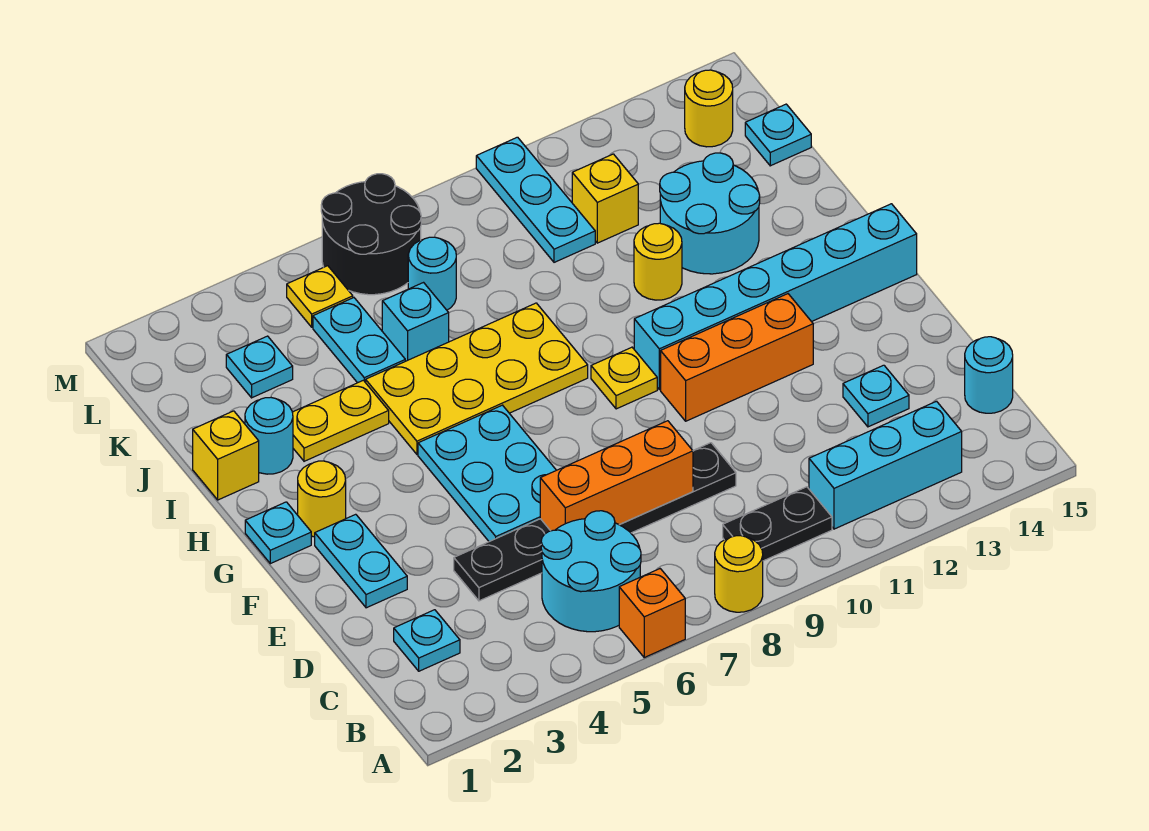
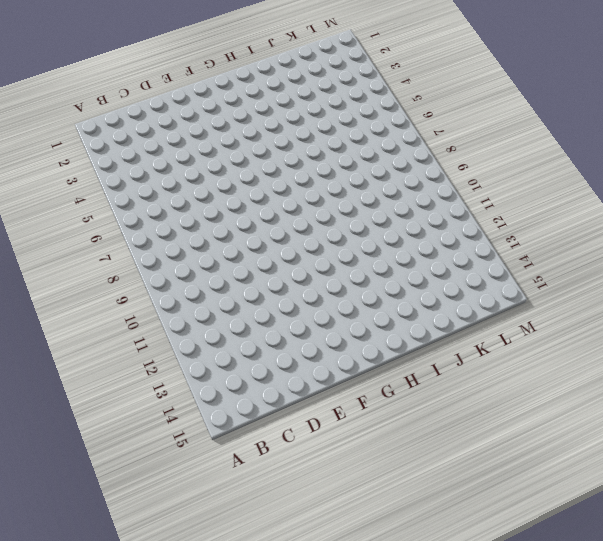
none -> orange 1x1 brick [619,569,685,657]
none -> yellow 1x1 round brick [715,536,763,612]
none -> cyan 2x2 round brick [541,511,641,632]
none -> black 1x2 plate [723,487,832,561]

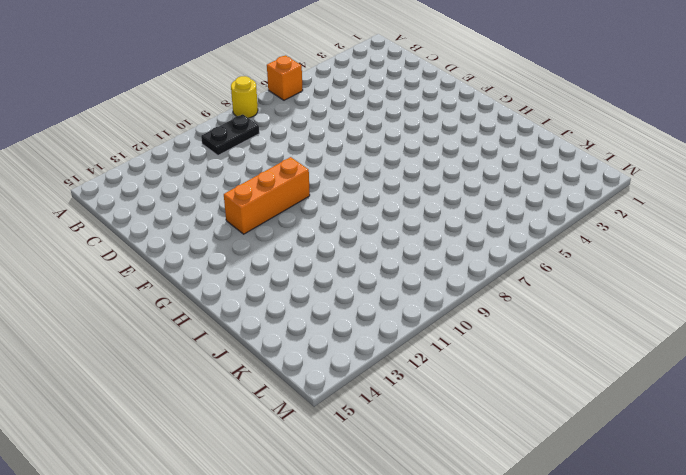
none -> cyan 2x2 round brick [541,511,641,632]
none -> cyan 1x3 brick [809,401,962,529]
none -> cyan 1x1 plate [394,610,460,671]
none -> cyan 1x1 round brick [965,337,1013,413]

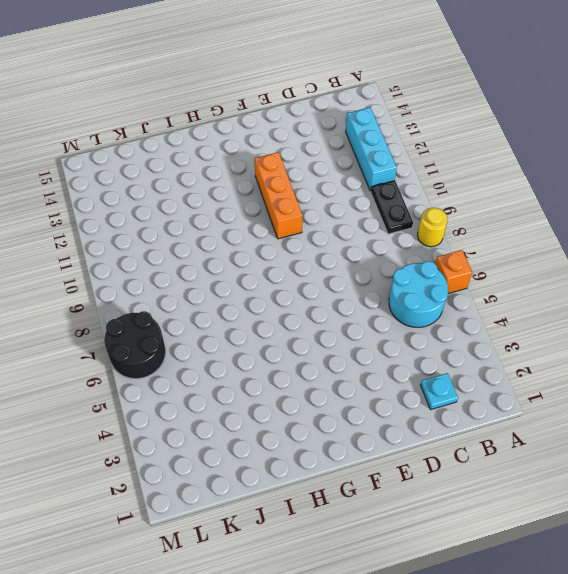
none -> cyan 1x1 round brick [965,337,1013,413]
none -> black 1x6 plate [454,443,736,601]
none -> cyan 1x1 plate [843,365,909,427]
none -> cyan 1x2 plate [315,514,407,608]

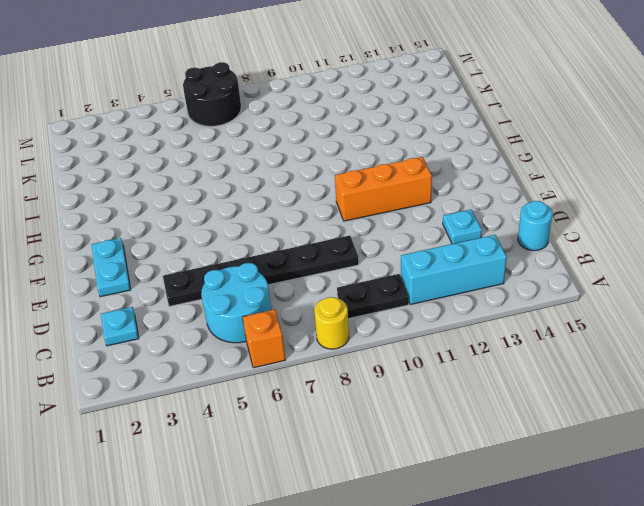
none -> cyan 2x3 plate [418,405,556,542]
none -> cyan 1x1 plate [245,502,311,564]
none -> yellow 1x1 round brick [298,461,346,537]
none -> yellow 1x1 plate [591,347,657,409]

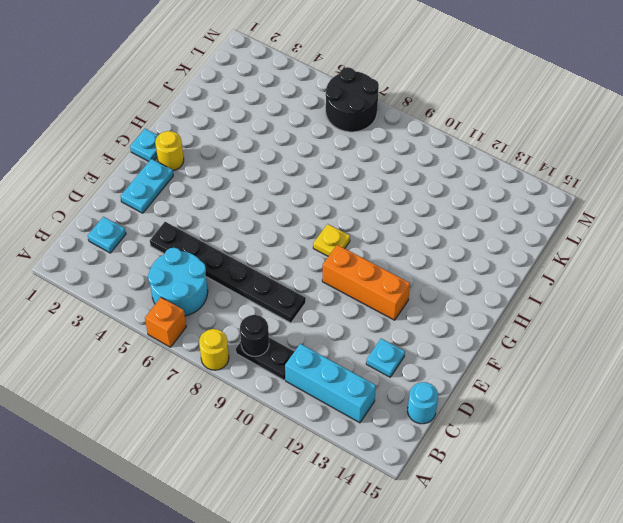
black 1x1 round brick [240,315,269,356] -> none
none -> cyan 2x3 plate [418,405,556,542]
none -> cyan 1x6 brick [634,204,917,390]
none -> yellow 2x4 plate [366,303,588,454]
none -> yellow 1x1 brick [193,411,259,500]

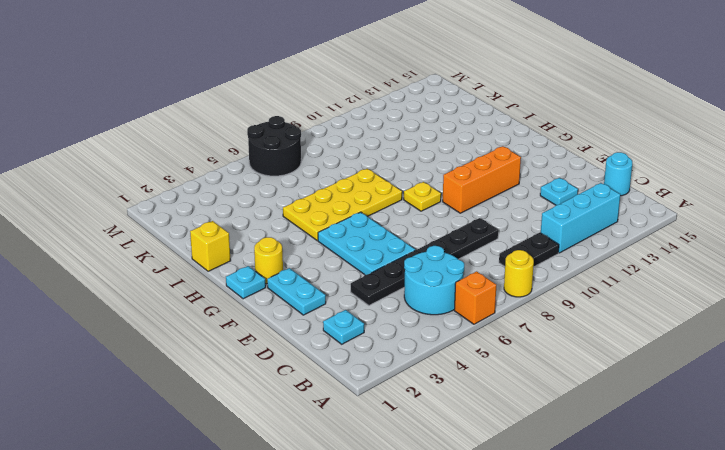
none -> cyan 1x6 brick [634,204,917,390]
none -> cyan 1x1 round brick [245,398,293,474]
none -> yellow 1x2 plate [292,380,389,461]
none -> yellow 1x1 round brick [634,223,682,300]

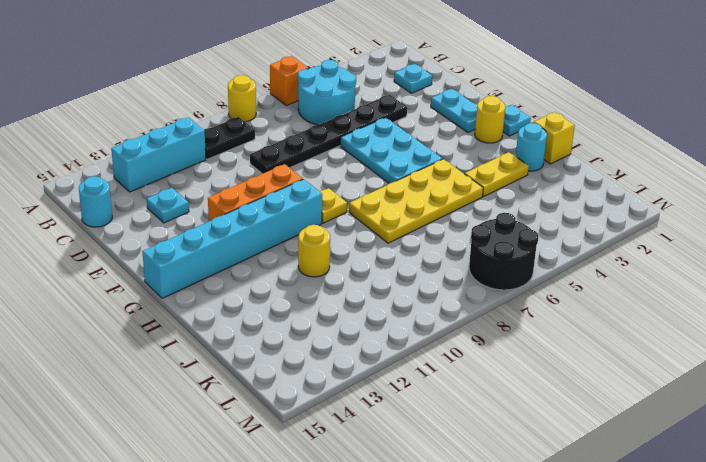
none -> cyan 2x2 round brick [660,153,760,274]
none -> cyan 1x2 plate [313,298,405,383]
none -> cyan 1x1 brick [382,283,449,361]
none -> cyan 1x1 plate [226,336,293,398]

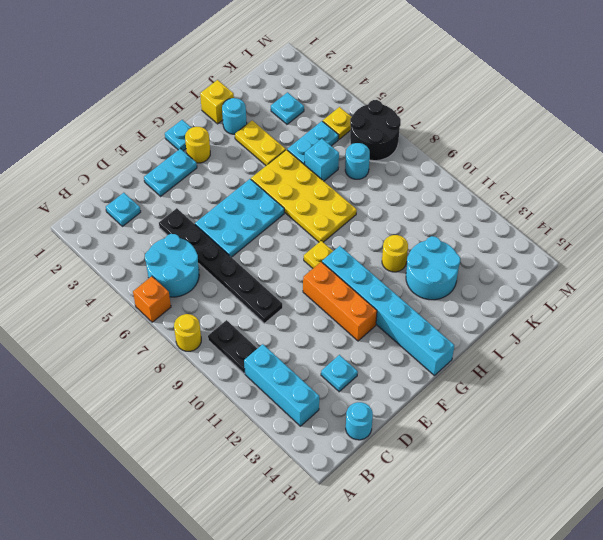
none -> cyan 1x3 plate [476,137,595,262]
none -> yellow 1x1 brick [572,154,638,243]
none -> cyan 1x1 plate [745,104,811,166]
none -> yellow 1x1 round brick [685,70,733,147]

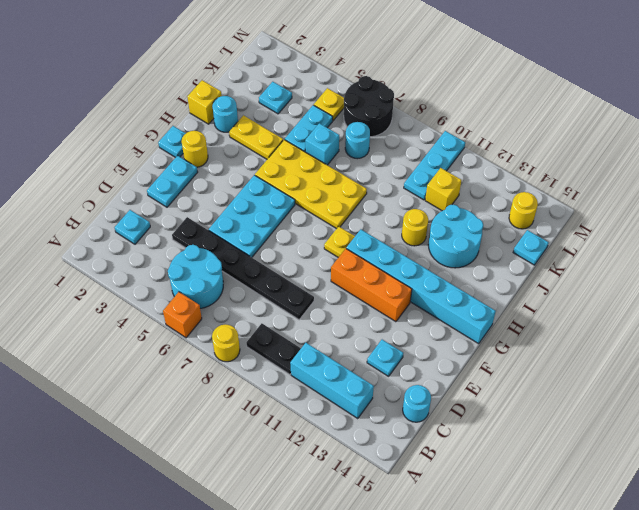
none -> orange 1x3 brick [540,421,693,531]

